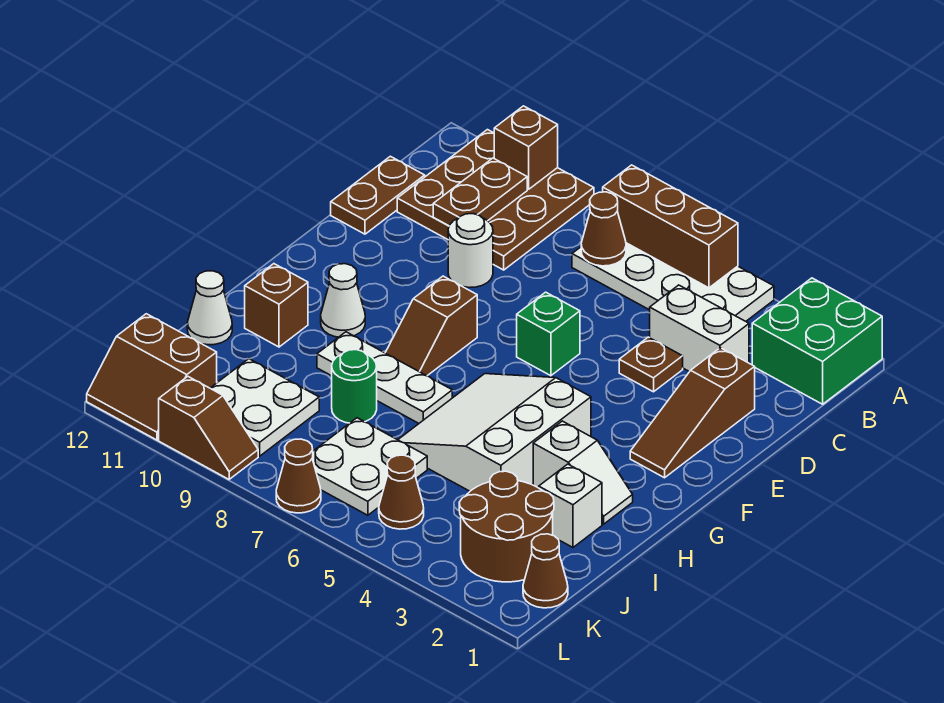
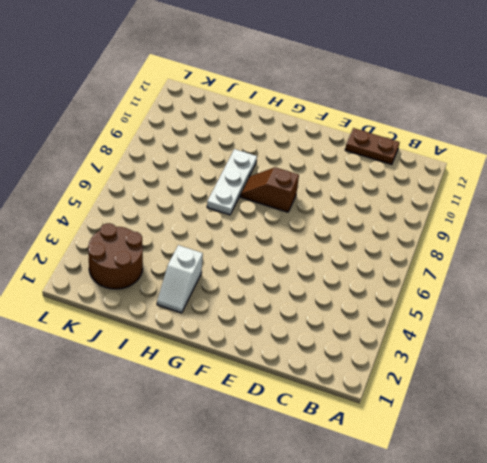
none -> green 2x2 brick [752,278,882,404]
none -> white 2x4 plate [572,243,774,321]
none -> brown 3x3 plate [397,130,594,270]
none -> white 1x2 brick [649,285,749,372]

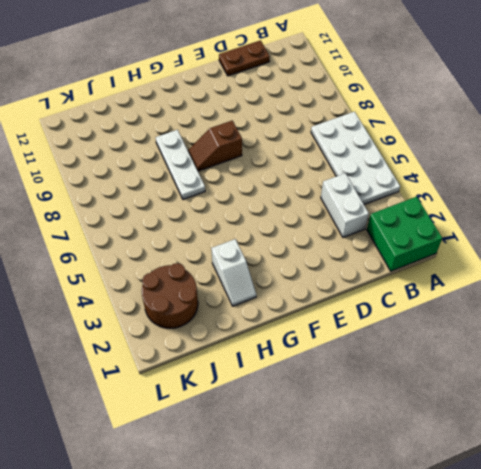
none -> brown 3x3 plate [397,130,594,270]
none -> brown 1x3 slope [630,348,755,478]
none -> brown 1x1 plate [619,337,683,392]
none -> white 1x1 round brick [448,214,493,288]

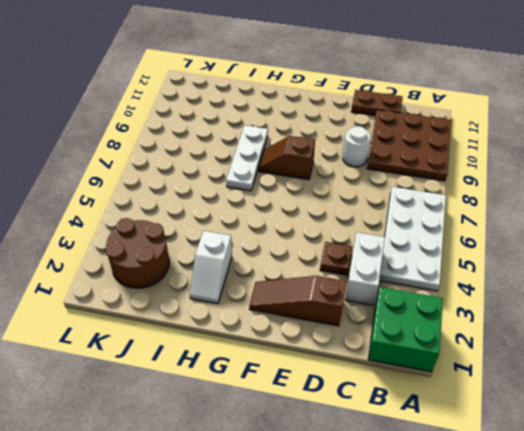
none -> green 1x1 brick [517,292,580,376]
none -> white 3x3 slope [398,374,591,491]
none -> white 1x1 cone [321,264,365,337]
none -> brown 1x1 brick [245,264,308,347]

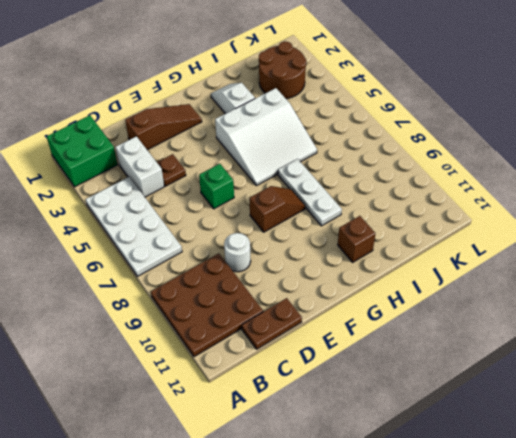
none -> white 1x1 cone [321,264,365,337]
none -> white 1x1 brick [539,464,602,547]
none -> green 1x1 round brick [332,350,377,423]
none -> white 1x1 cone [187,271,232,345]

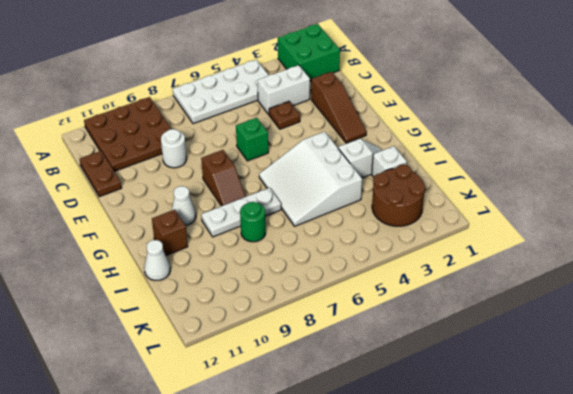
none -> white 2x2 plate [312,418,427,515]
none -> white 2x2 plate [210,359,319,456]
none -> brown 1x1 cone [523,534,568,608]
none -> brown 1x1 cone [379,455,424,529]

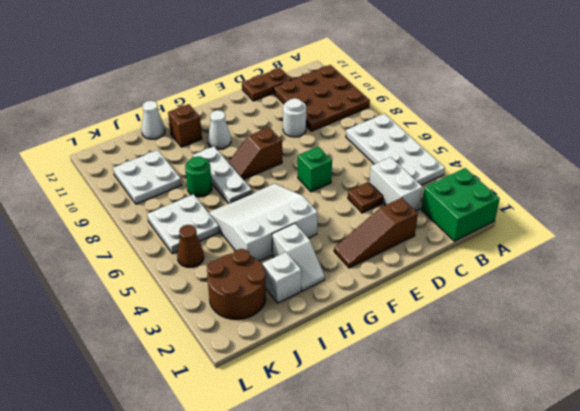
none -> brown 1x1 cone [523,534,568,608]
none -> brown 2x2 slope [87,314,217,440]
none -> brown 1x1 cone [276,439,321,513]
none -> brown 1x2 slope [159,377,258,479]

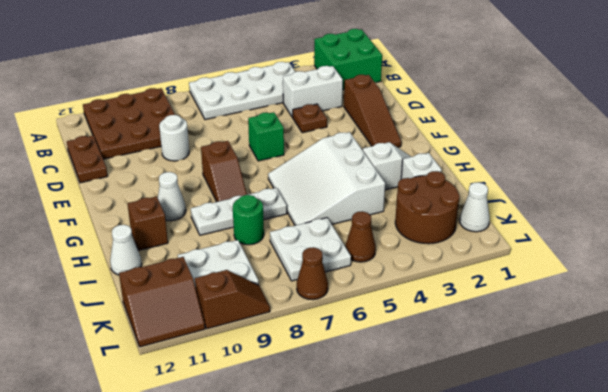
white 1x1 cone [460,182,490,232] -> brown 1x1 cone [523,534,568,608]
none -> brown 1x3 brick [603,165,738,288]
none -> brown 1x1 brick [494,106,558,189]
none -> brown 1x1 cone [581,192,626,266]
none -> brown 1x2 plate [433,158,527,226]

